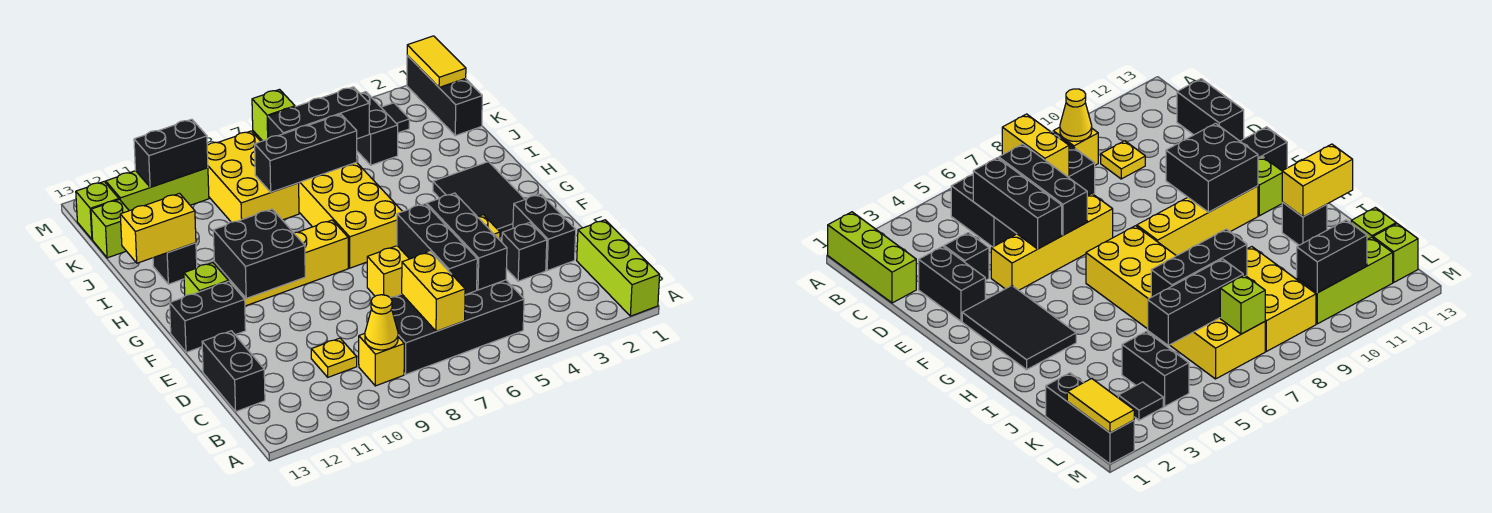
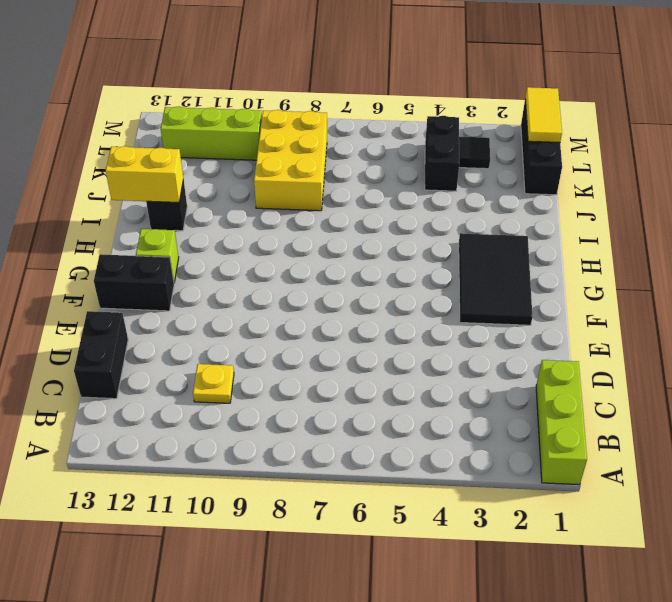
none -> black 2x4 brick [390,280,524,374]
none -> yellow 1x1 brick [359,333,404,386]
none -> black 1x2 brick [513,194,576,271]
none -> black 1x1 brick [502,223,547,281]

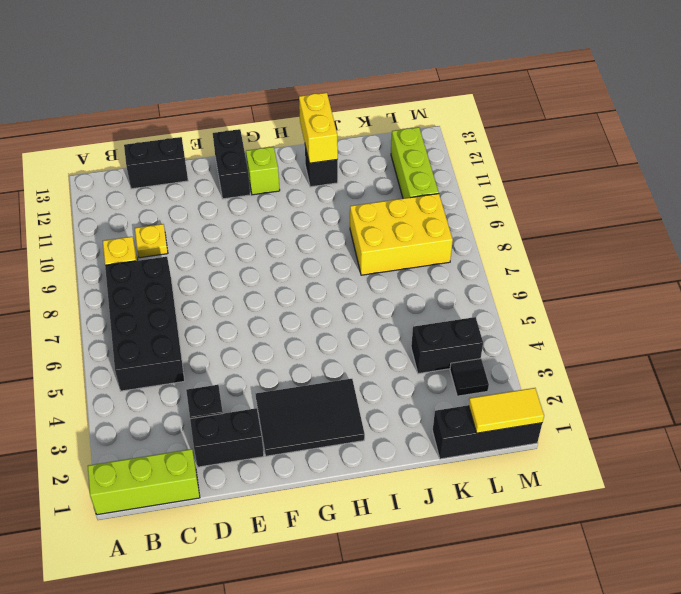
none -> yellow 1x4 brick [367,215,500,297]
none -> yellow 2x6 brick [253,131,403,268]
none -> yellow 1x4 brick [214,220,348,306]
none -> lime 1x1 brick [91,200,129,258]

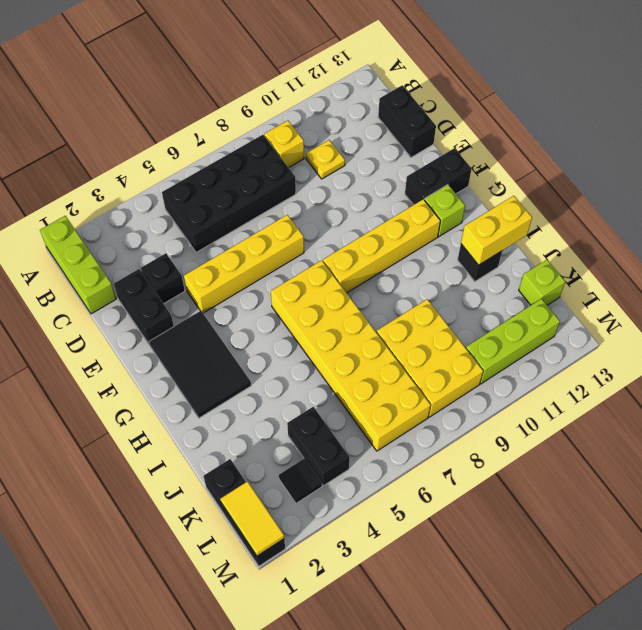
none -> lime 1x1 brick [76,182,119,239]
none -> yellow 1x2 brick [402,252,465,331]
none -> yellow 1x1 cone [365,295,398,350]
none -> black 1x3 brick [427,193,507,290]

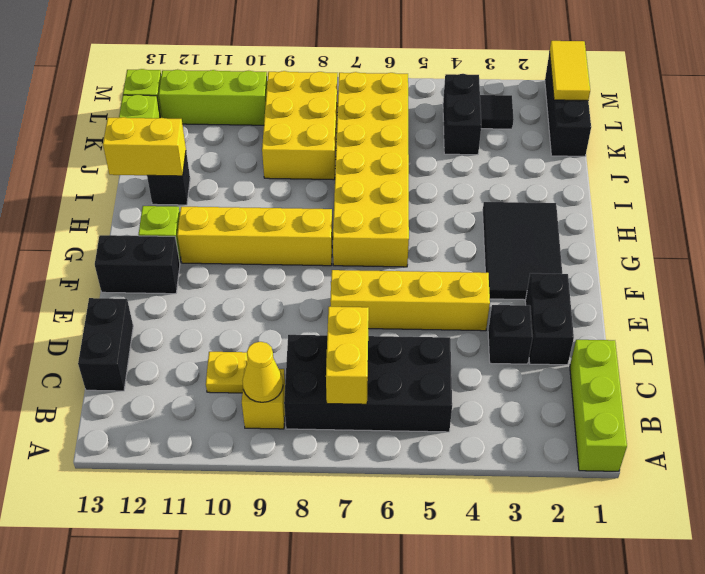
none -> black 1x3 brick [427,193,507,290]
none -> black 1x3 brick [397,204,477,295]
none -> black 2x2 brick [213,209,305,298]
none -> black 1x3 brick [255,114,357,192]

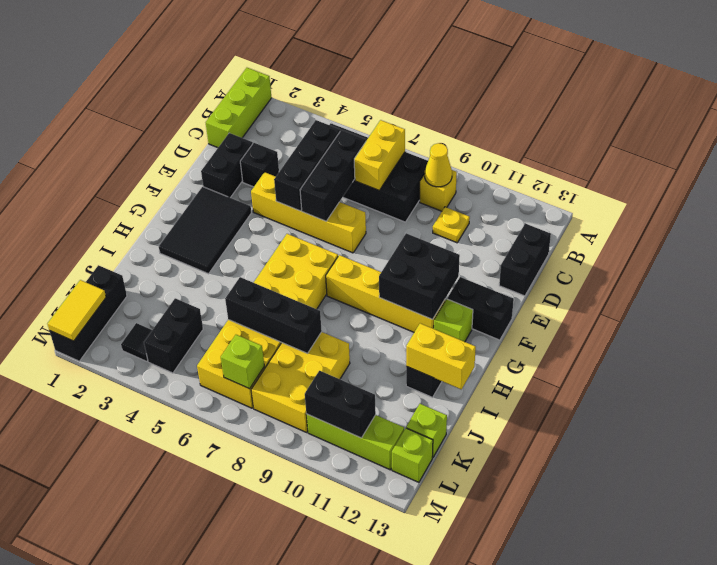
none -> black 1x3 brick [268,87,369,139]

